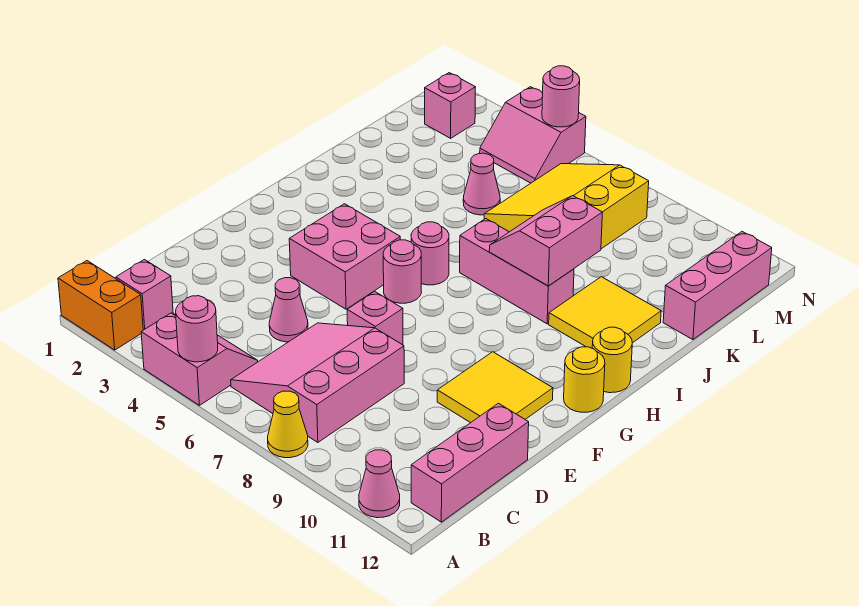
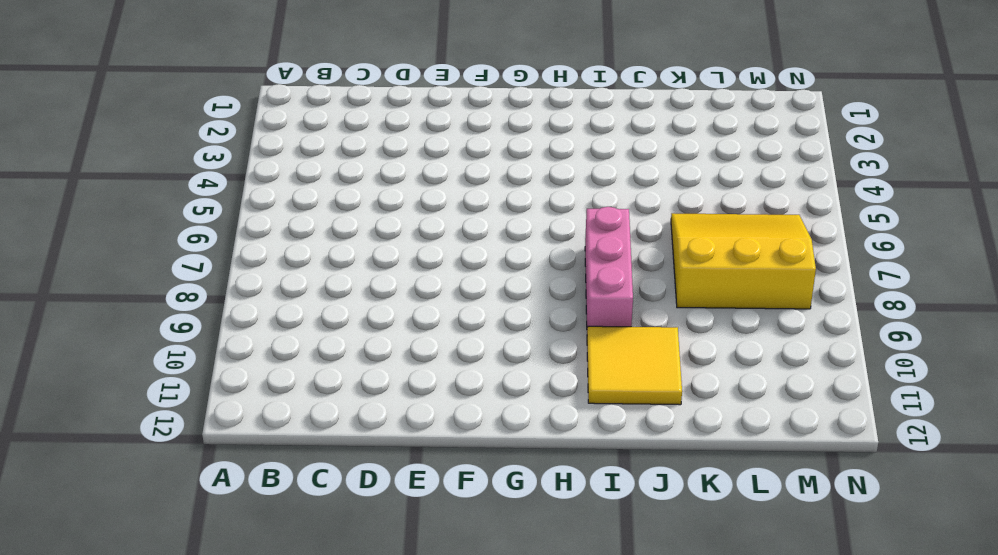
none -> orange 1x2 brick [58,261,143,350]
none -> pink 2x2 slope [141,313,258,405]
none -> yellow 1x1 cone [268,391,308,458]

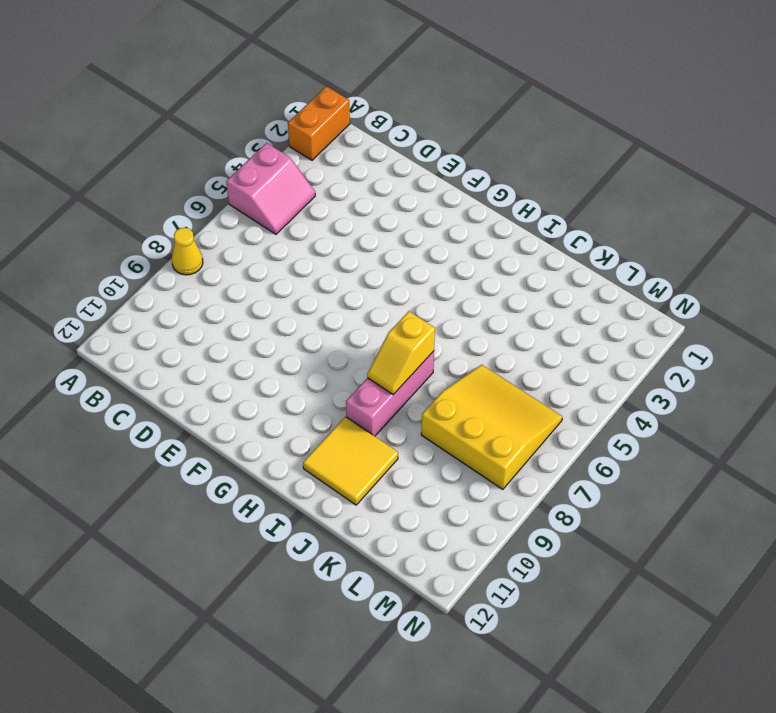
yellow 1x2 slope [367,311,435,395] -> pink 2x2 slope [489,196,603,286]
none -> pink 1x1 cone [359,450,400,518]
none -> pink 1x1 brick [116,260,173,330]
none -> pink 3x3 slope [231,323,404,442]

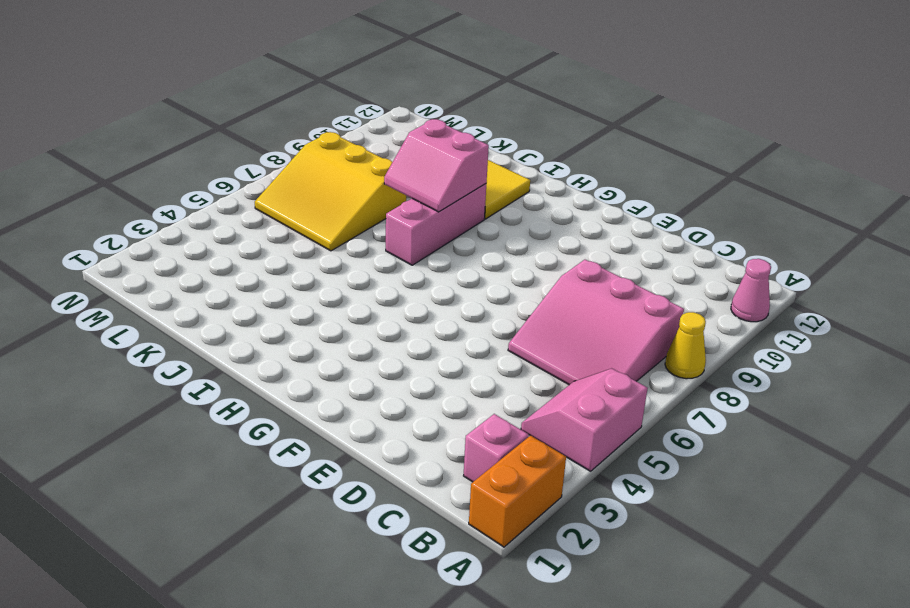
none -> pink 1x3 brick [411,403,529,522]
none -> pink 1x1 cone [269,278,308,342]
none -> pink 1x1 brick [347,291,403,345]

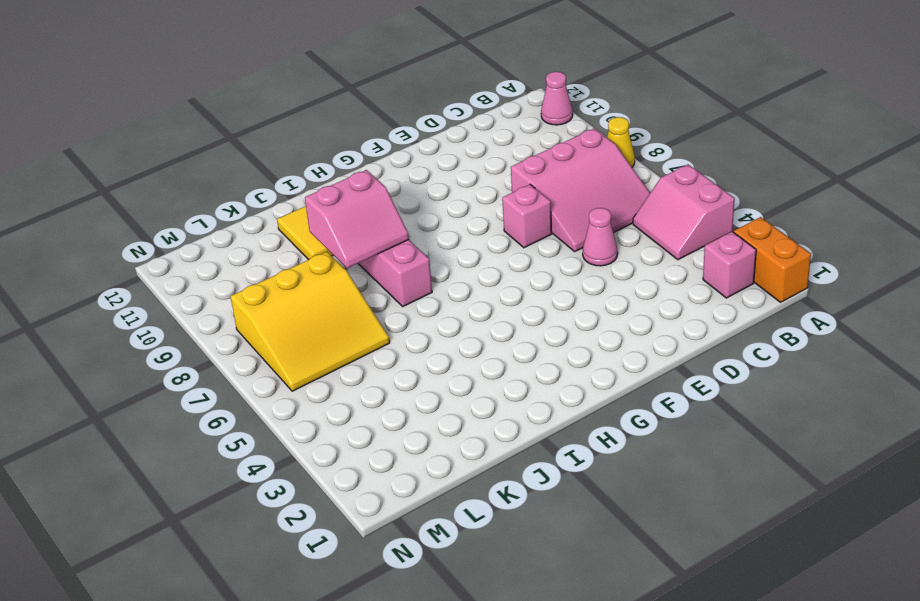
none -> pink 1x3 brick [411,403,529,522]
none -> yellow 2x2 tile [437,352,553,423]
none -> pink 2x2 brick [289,204,400,309]

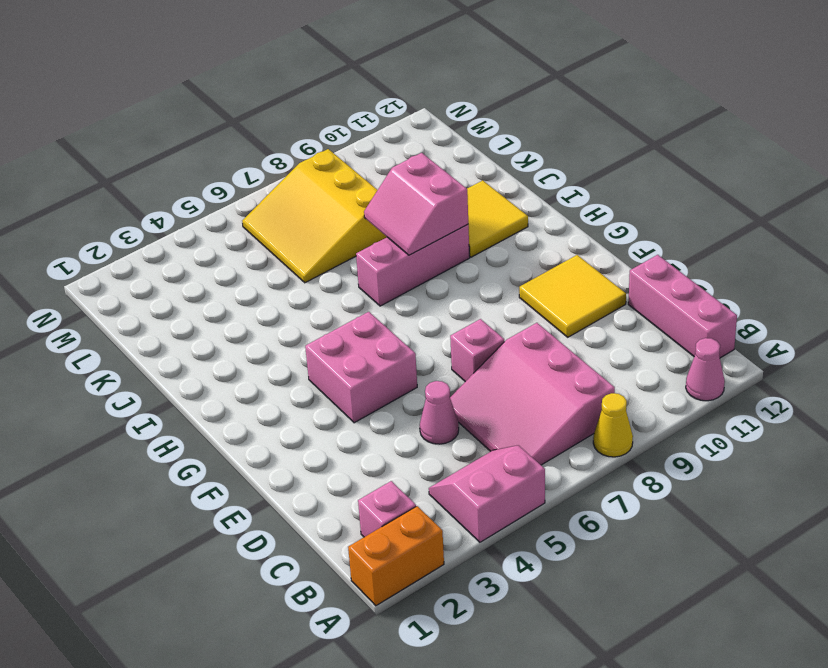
none -> pink 1x1 round brick [383,240,422,303]
none -> yellow 1x1 round brick [564,347,605,412]
none -> pink 1x1 round brick [411,222,449,285]

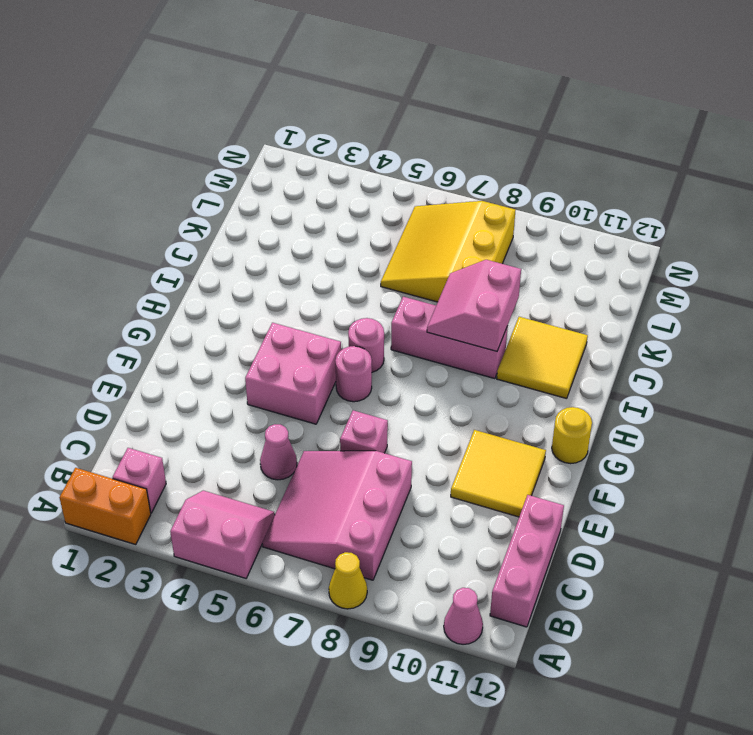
none -> yellow 1x1 round brick [592,327,632,393]
none -> pink 1x1 cone [463,153,500,215]
none -> pink 1x3 brick [663,232,772,340]

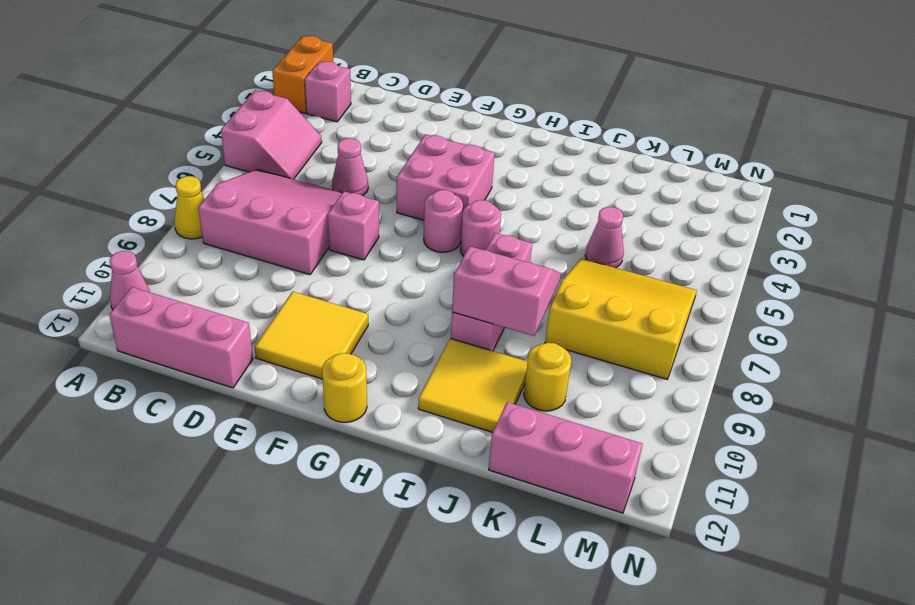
yellow 1x1 round brick [524,343,572,411] -> yellow 1x1 round brick moved to [592,327,632,393]
none -> pink 1x1 brick [425,73,475,138]
none -> pink 2x2 slope [480,87,586,183]
none -> pink 1x1 round brick [176,296,218,362]

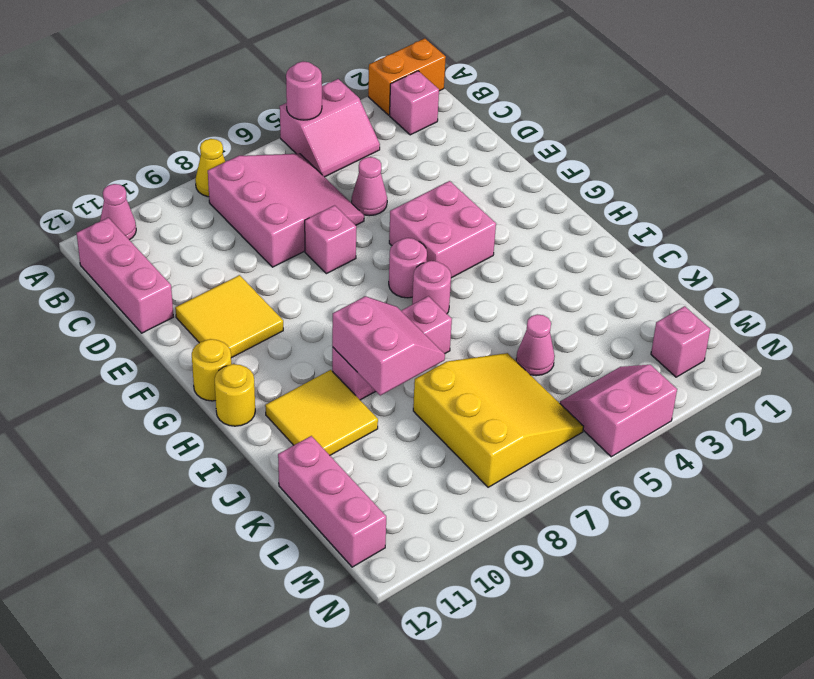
none -> pink 1x1 round brick [542,66,580,127]

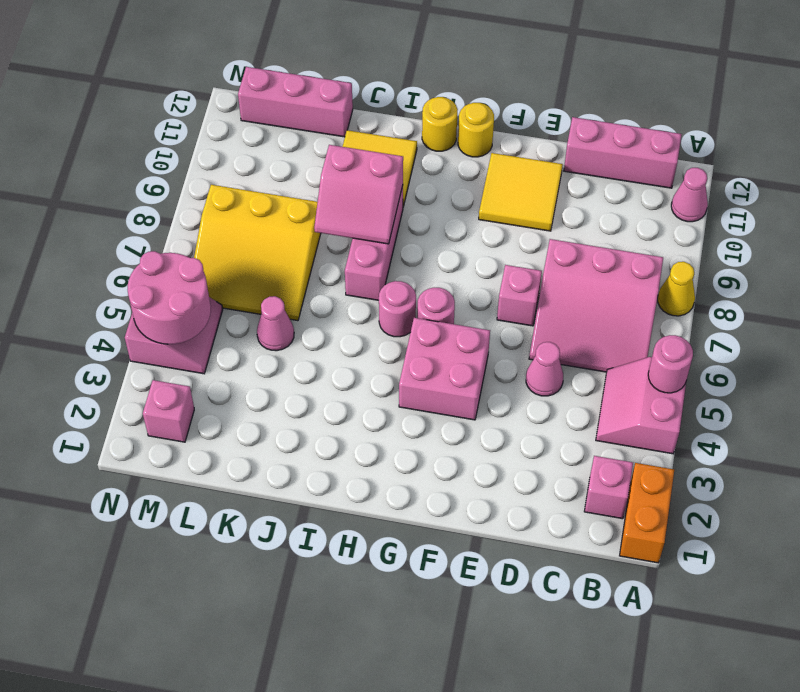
pink 2x2 round brick [128,251,211,344] -> pink 1x1 round brick [542,66,580,127]

